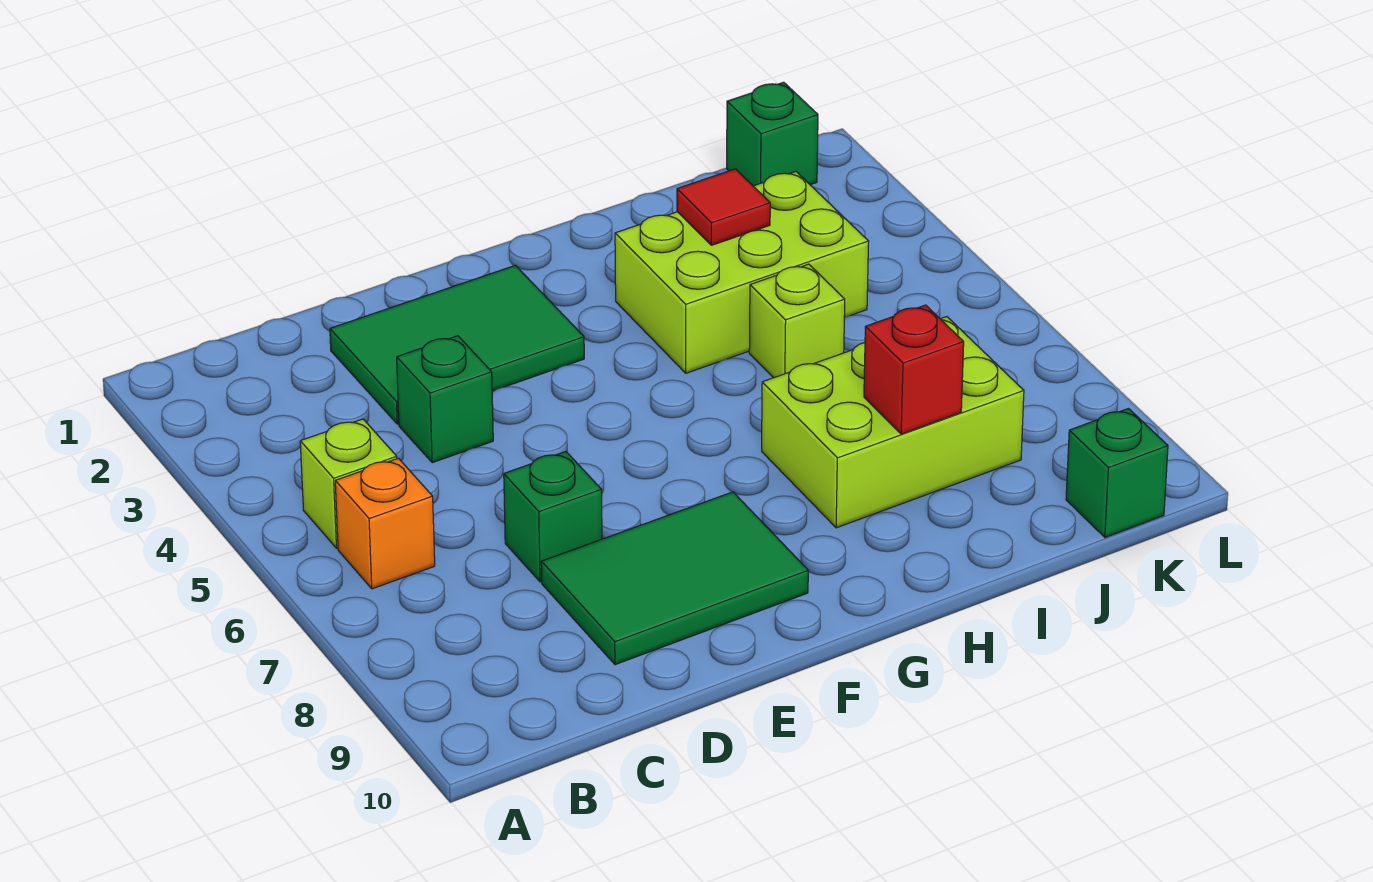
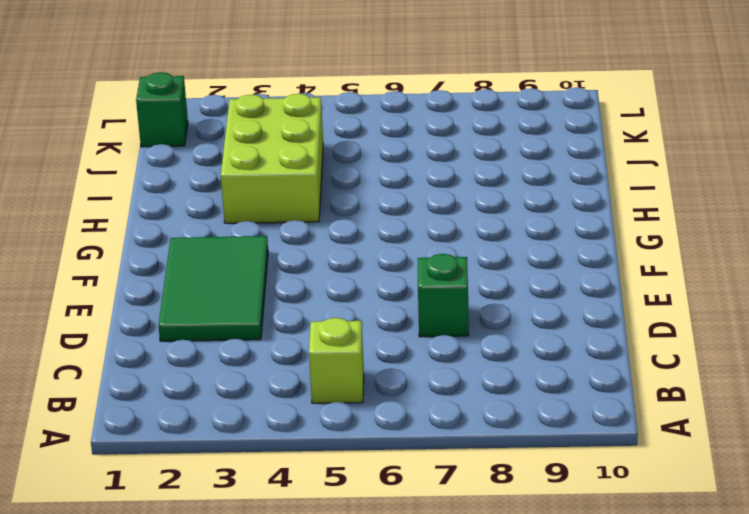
none -> orange 1x1 brick [335,458,435,589]
none -> green 1x1 brick [397,336,493,463]
none -> green 2x3 tile [541,492,808,665]

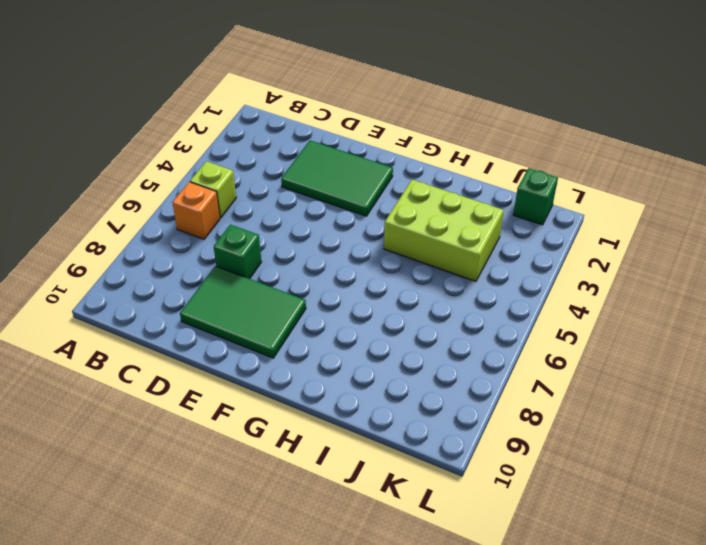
none -> green 1x1 brick [397,336,493,463]
none -> lime 2x3 brick [762,317,1024,528]
none -> lime 1x1 brick [749,264,845,378]

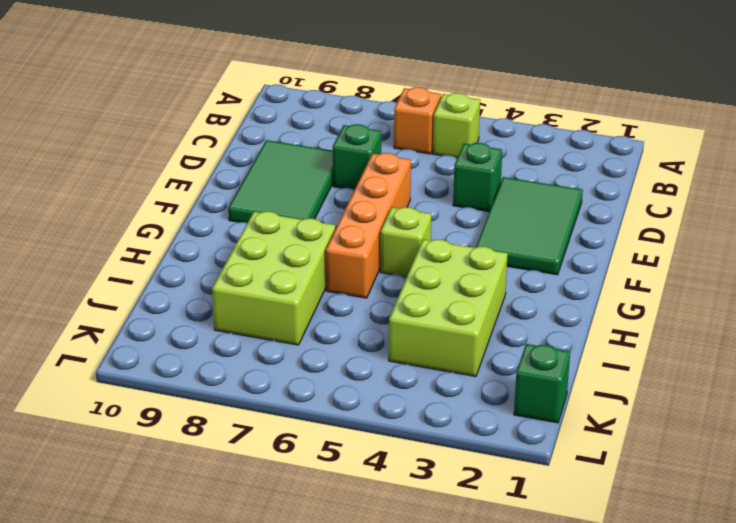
orange 1x4 brick [326,153,411,298] -> none
lime 1x1 brick [380,207,431,277] -> lime 1x1 brick moved to [749,264,845,378]
none -> green 1x1 brick [1066,409,1168,537]
none -> red 1x1 tile [677,169,770,245]
none -> red 1x1 brick [864,305,964,434]

